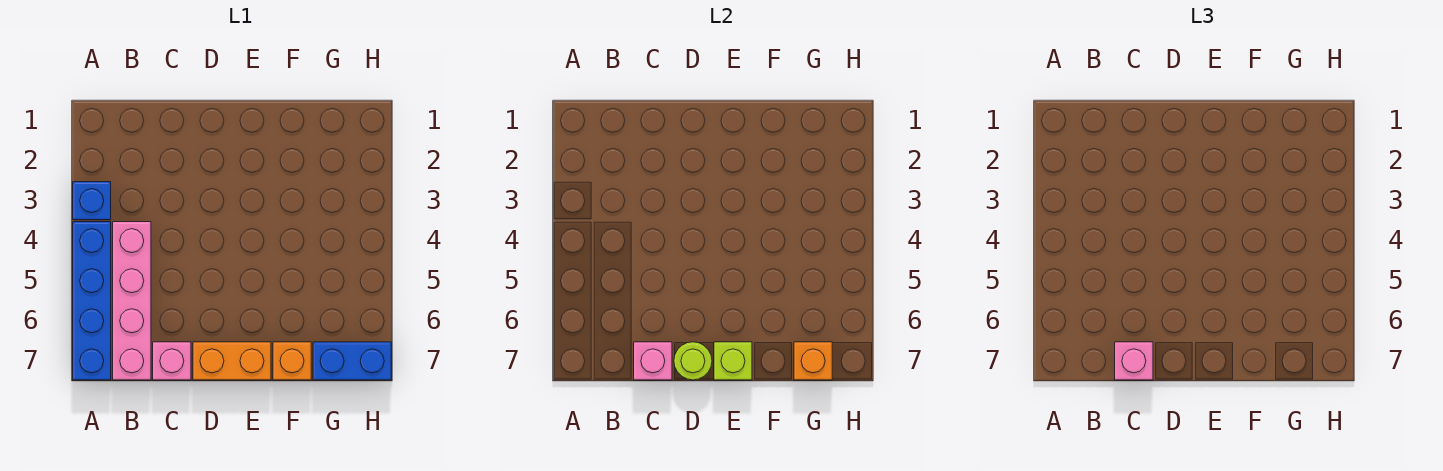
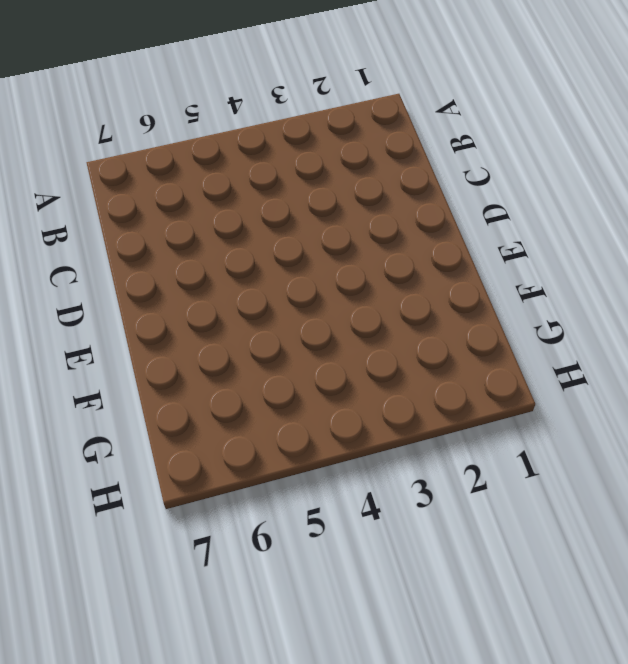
none -> blue 1x1 brick [73,182,111,220]
none -> blue 1x4 brick [73,222,111,380]
none -> pink 1x4 brick [113,222,151,380]

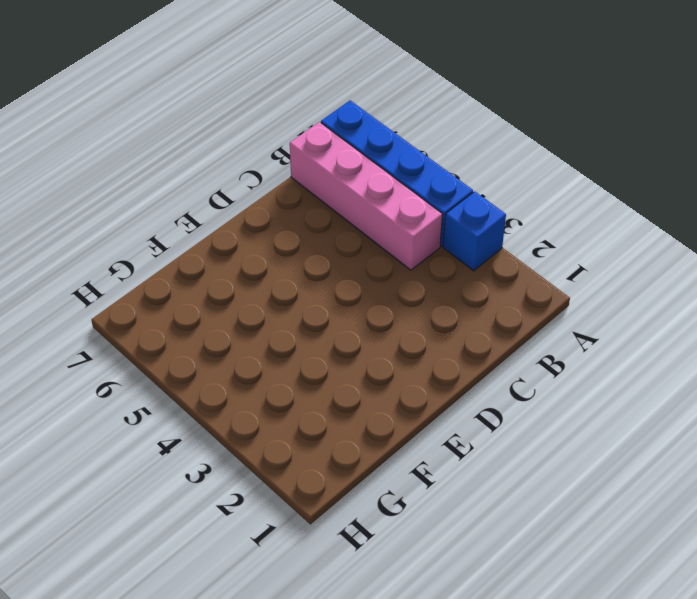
none -> pink 1x1 brick [153,342,191,380]
none -> orange 1x2 brick [193,342,271,380]
none -> orange 1x1 brick [273,342,311,380]

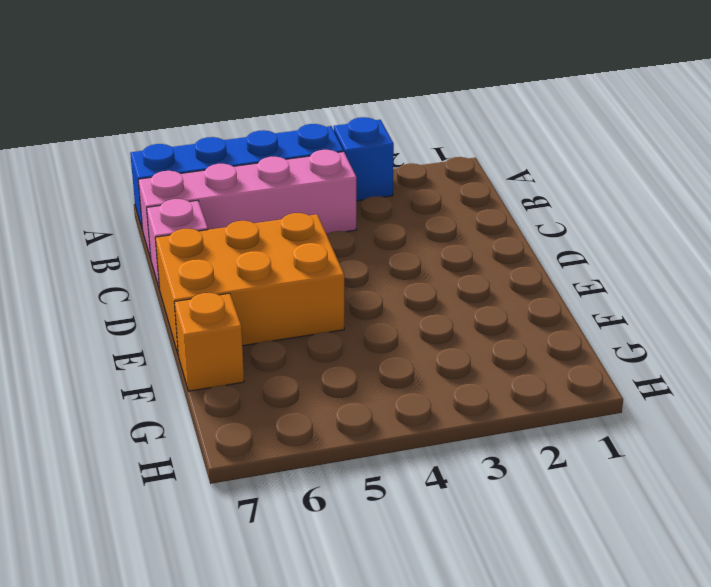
orange 2x3 brick [155,213,344,353] -> orange 1x2 brick [193,342,271,380]
none -> blue 1x2 brick [313,342,391,380]
none -> pink 1x1 brick [634,342,672,380]
none -> lime 1x1 round brick [674,342,712,380]

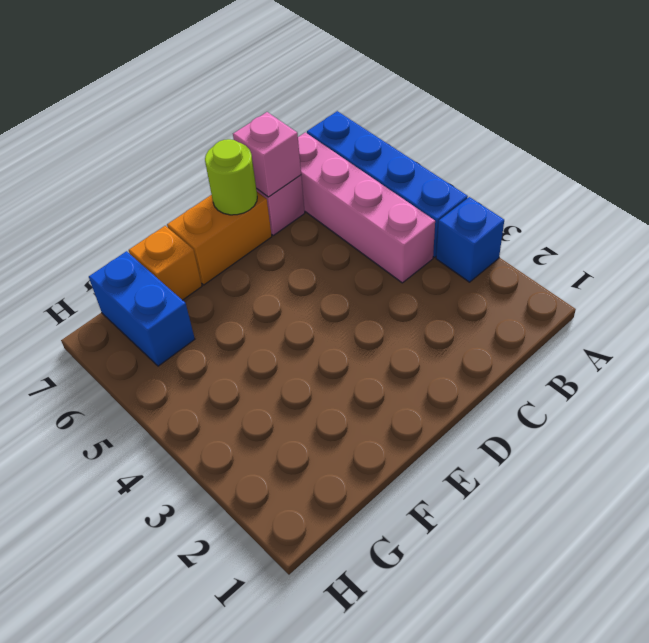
blue 1x2 brick [89,251,195,366] -> blue 1x2 brick turned to [313,342,391,380]
none -> lime 1x1 brick [714,342,752,380]
none -> orange 1x1 brick [794,342,832,380]
none -> pink 1x1 brick [1115,342,1153,380]

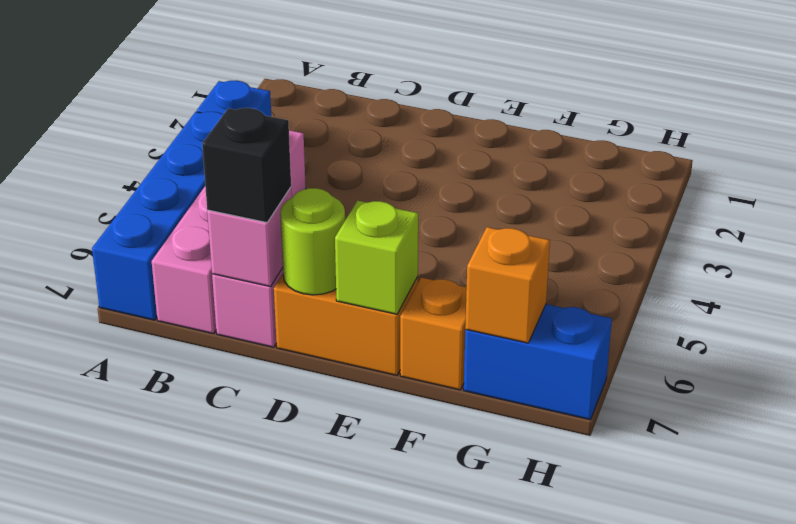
black 1x1 brick [202,108,291,222] -> pink 1x1 brick [1115,342,1153,380]

